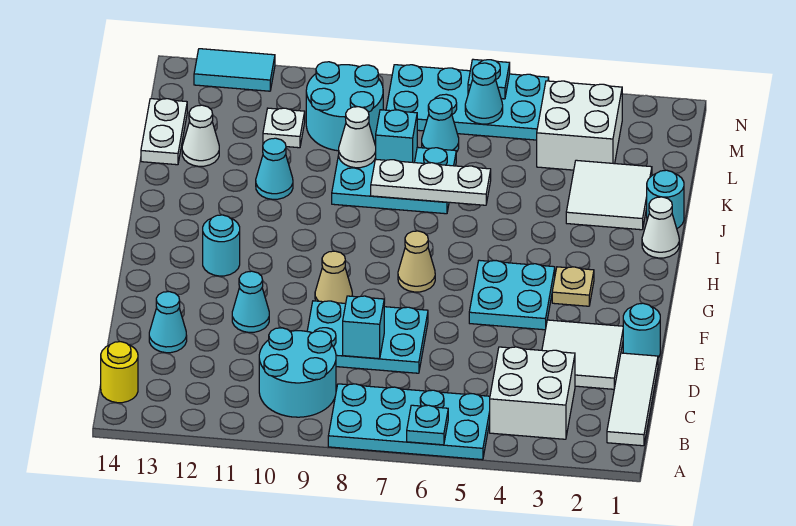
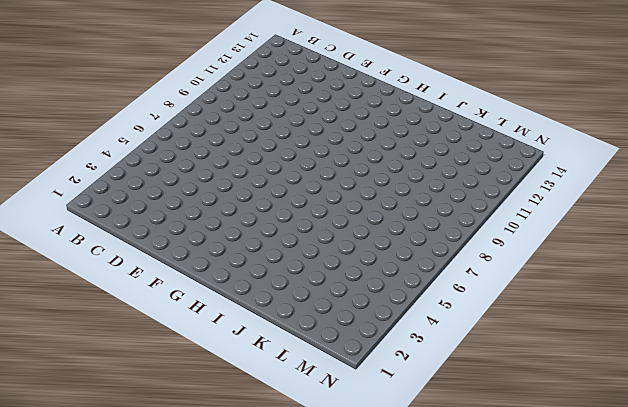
none -> cyan 2x4 plate [328,384,490,460]
none -> white 1x3 tile [607,353,658,446]
none -> white 2x2 brick [490,347,575,439]
none -> cyan 2x2 round brick [259,328,336,417]

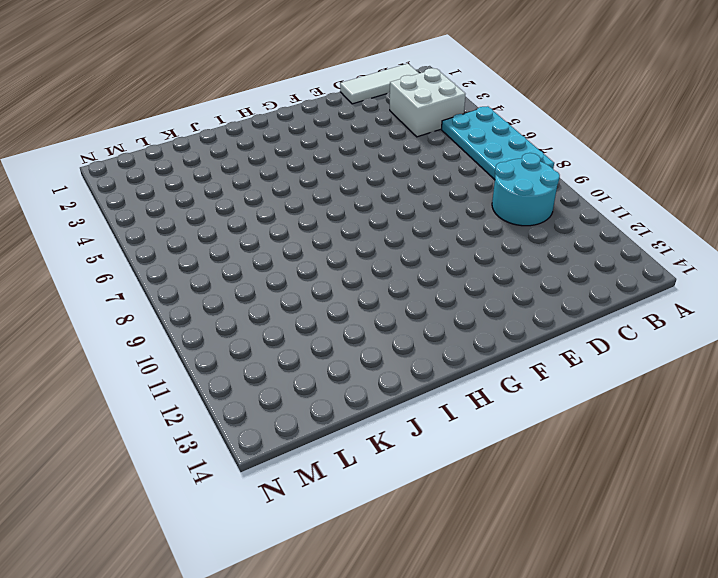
none -> yellow 1x1 round brick [101,342,138,403]
none -> white 2x2 tile [542,320,623,389]
none -> cyan 2x3 plate [307,301,428,373]
none -> cyan 1x1 cone [149,292,187,353]

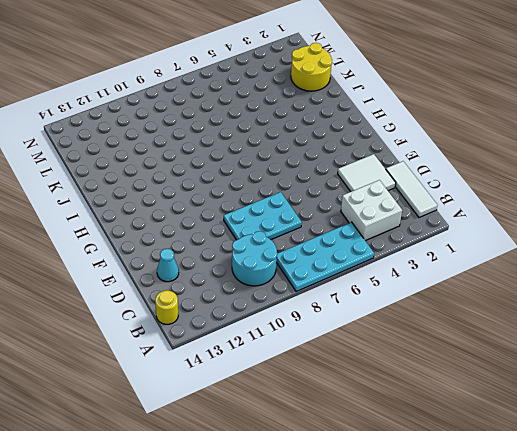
yellow 2x2 round brick [291,43,332,91] -> white 2x2 tile [566,160,652,230]
none -> cyan 1x1 round brick [623,303,660,358]
none -> cyan 1x1 cone [232,271,269,332]
none -> cyan 2x2 plate [469,260,555,330]
none -> tan 1x1 cone [315,251,352,303]

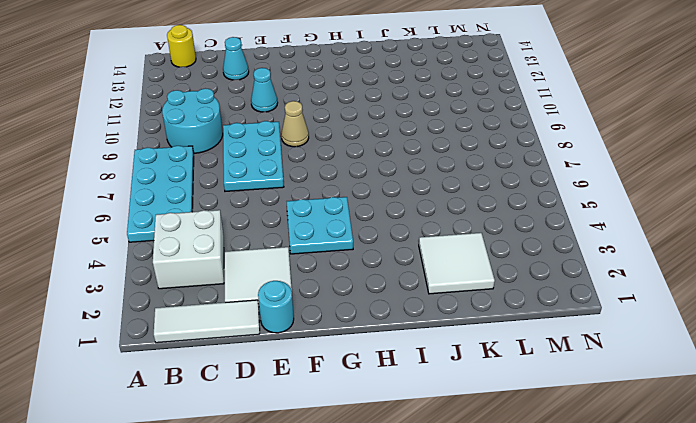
none -> tan 1x1 plate [552,267,594,306]
none -> tan 1x1 cone [398,231,435,292]
none -> cyan 1x1 round brick [203,215,240,276]
none -> white 1x1 cone [642,197,679,258]

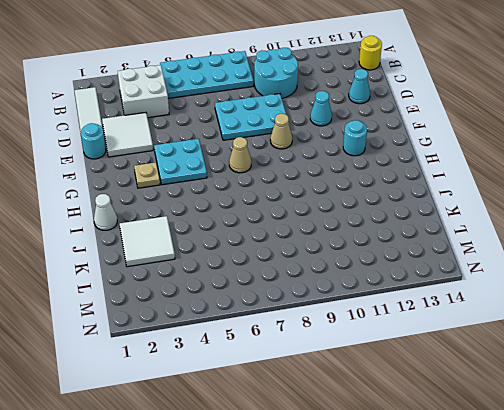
none -> cyan 1x1 round brick [647,170,684,228]
none -> cyan 2x3 plate [332,144,456,214]
none -> cyan 1x1 cone [256,138,293,199]
none -> white 1x1 cone [182,105,219,166]

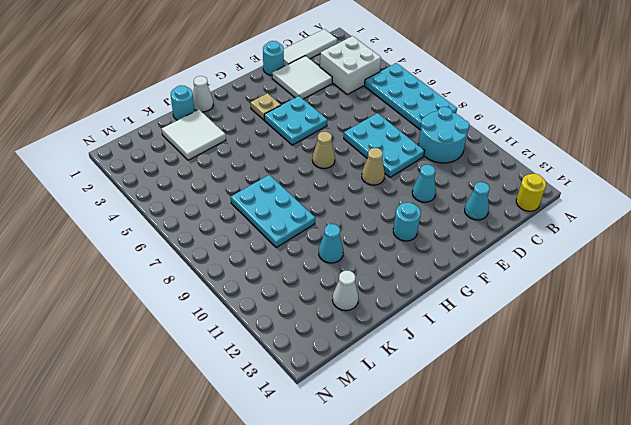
none -> white 1x2 plate [141,99,187,165]
none -> white 2x2 brick [537,81,622,170]
none -> cyan 1x1 cone [422,98,459,152]
none -> cyan 2x2 round brick [306,62,383,151]

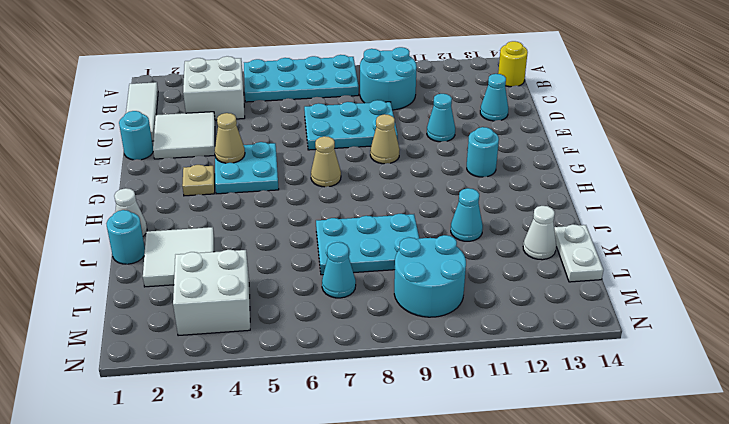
tan 1x1 cone [215,113,245,163] -> none
none -> white 1x1 plate [263,108,305,148]
none -> cyan 2x4 plate [386,65,549,140]
none -> cyan 1x2 tile [194,49,275,91]
none -> cyan 1x1 plate [407,405,448,445]

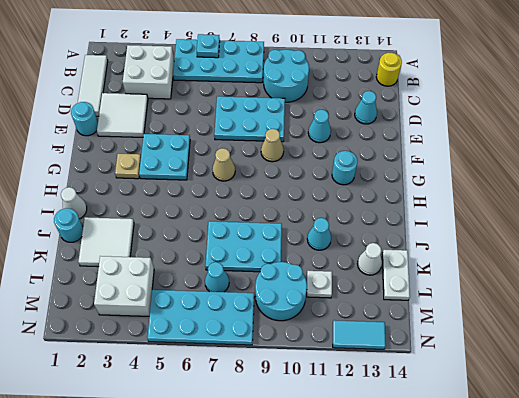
none -> cyan 1x1 brick [343,296,384,359]
none -> white 1x3 plate [371,159,491,205]
none -> cyan 1x1 brick [376,110,417,163]
none -> white 1x1 cone [339,107,376,168]

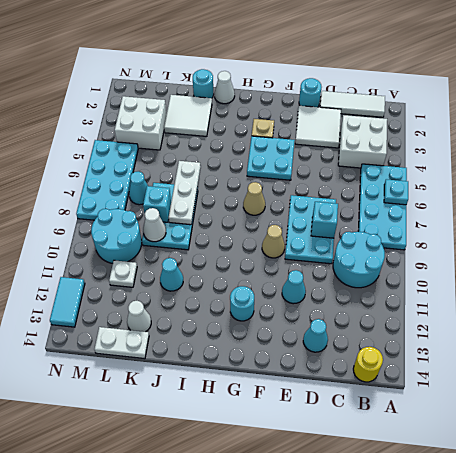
none -> cyan 1x1 cone [465,63,503,124]
none -> cyan 1x1 plate [468,59,510,99]

